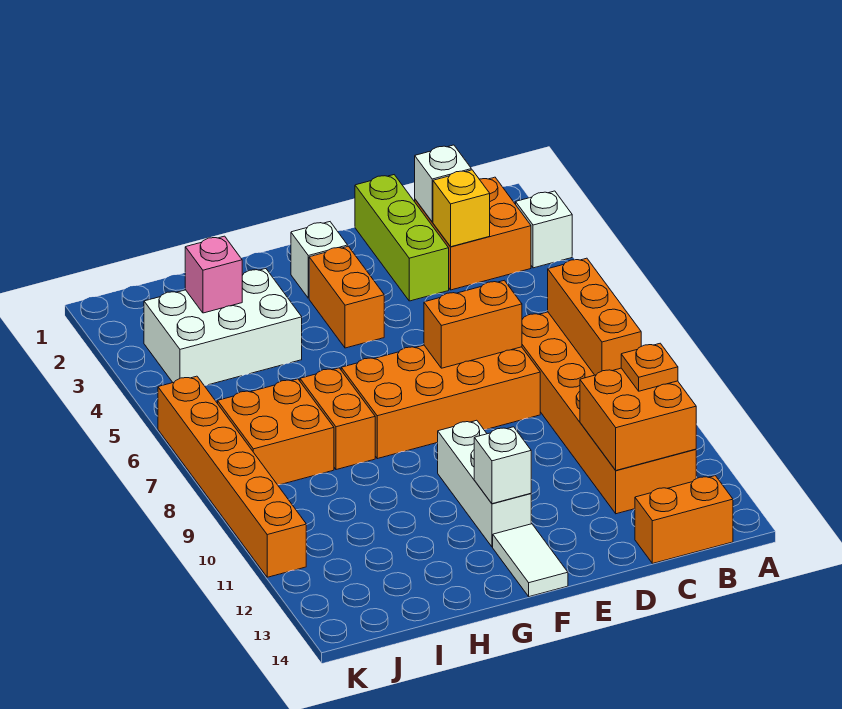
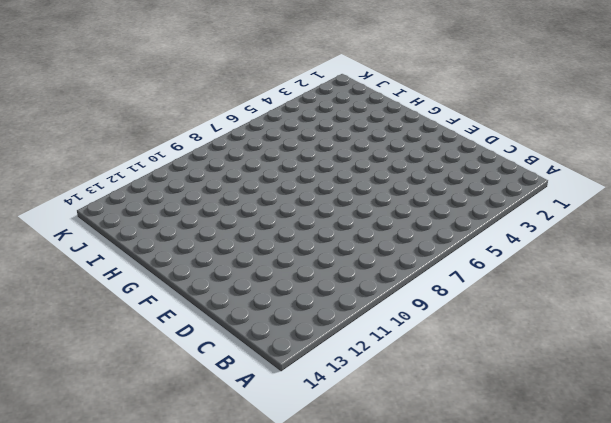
none -> white 1x1 brick [516,191,572,268]
none -> orange 2x2 brick [415,177,531,290]
none -> orange 2x6 brick [522,312,696,514]

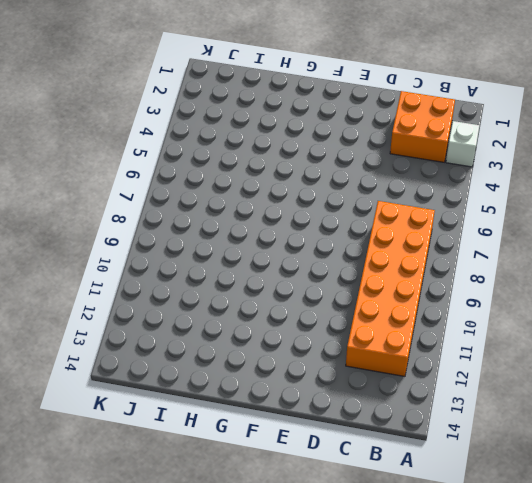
none -> orange 1x2 brick [635,476,733,564]
none -> lime 1x3 brick [355,175,449,301]
none -> orange 2x4 brick [341,345,540,459]

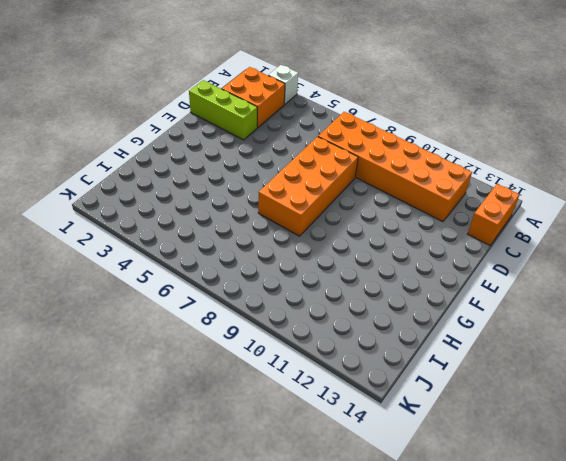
none -> white 1x1 brick [291,222,348,298]
none -> orange 1x2 brick [309,246,384,348]
none -> white 1x3 brick [438,420,531,547]

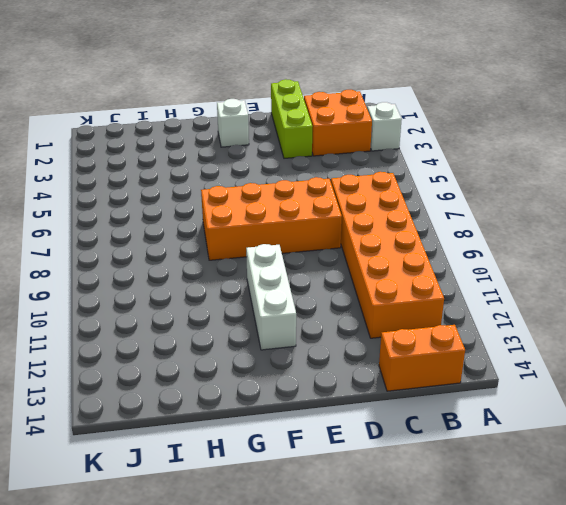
none -> orange 1x2 brick [309,246,384,348]
none -> white 1x2 tile [493,524,568,597]
none -> white 2x3 brick [144,269,302,385]

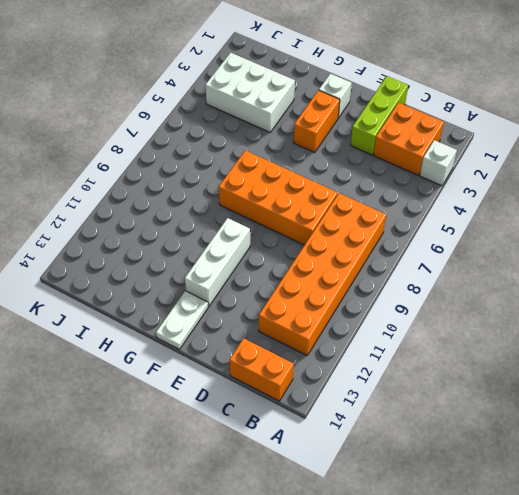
white 1x2 plate [156,291,208,349] -> white 1x2 tile [493,524,568,597]
none -> orange 1x2 brick [300,368,375,470]
none -> orange 2x2 brick [218,379,334,485]
none -> orange 1x6 brick [158,376,306,577]

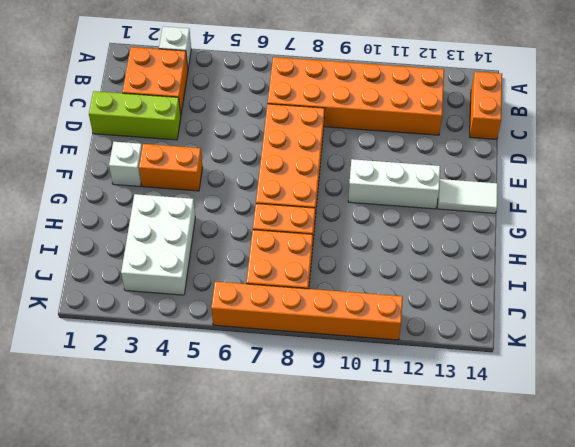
none -> orange 1x3 brick [548,258,641,375]
none -> orange 2x2 brick [580,368,696,470]
none -> white 1x1 brick [415,145,471,222]

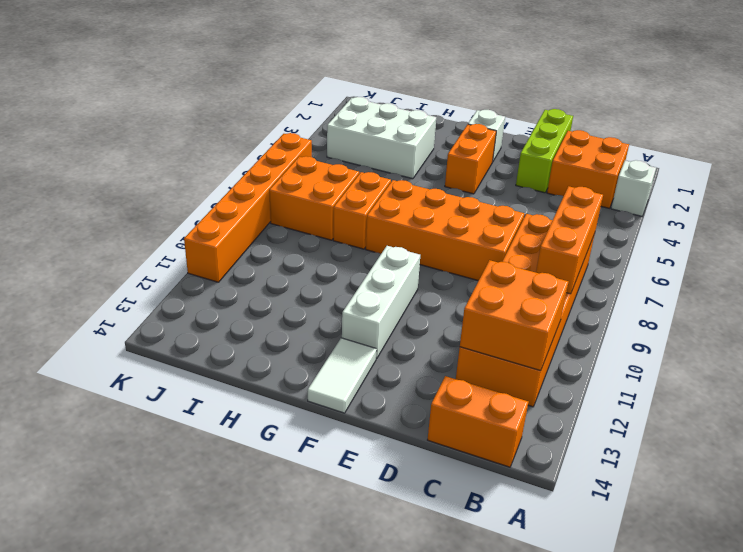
none -> white 1x1 brick [415,145,471,222]
none -> yellow 1x1 brick [433,170,490,247]
none -> orange 1x2 brick [424,280,522,368]

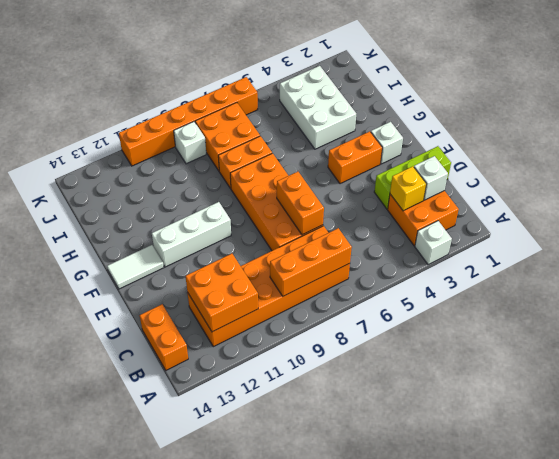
white 1x1 brick [174,122,206,164] -> white 1x1 brick moved to [474,427,531,504]
none -> pink 1x1 brick [185,236,242,313]
none -> orange 1x1 plate [621,343,678,391]

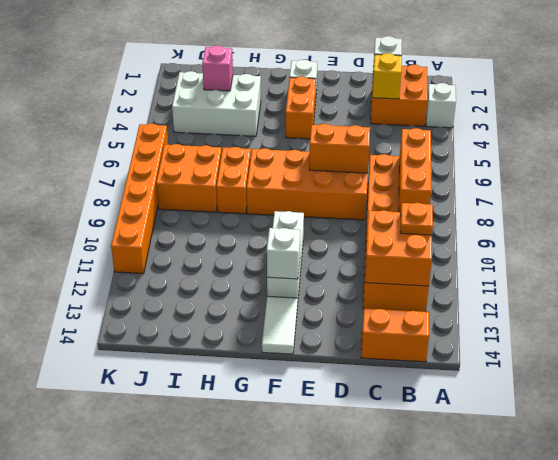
none -> lime 1x3 brick [355,175,449,301]

